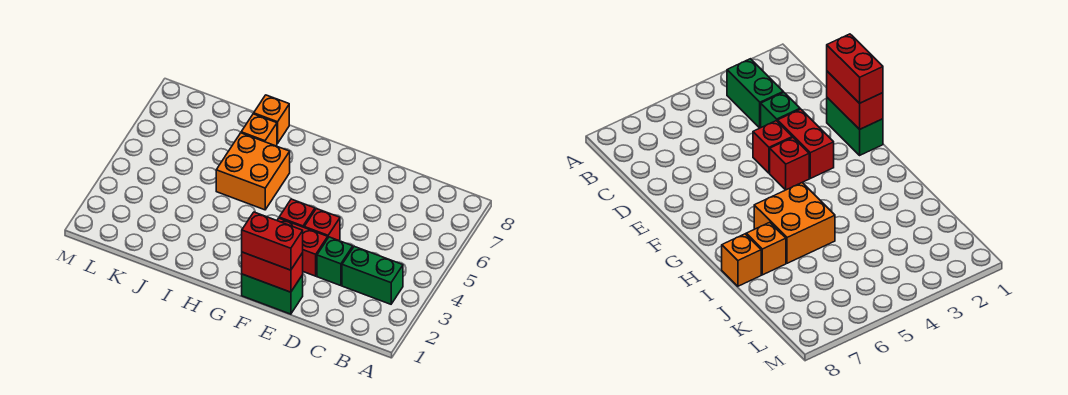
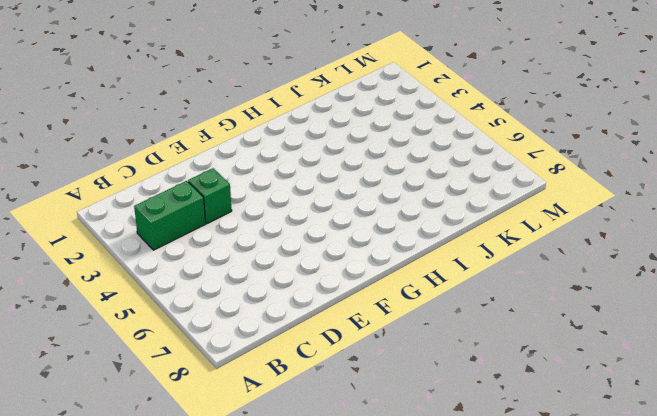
none -> green 1x2 brick [242,274,303,314]
none -> red 1x2 brick [277,218,328,276]

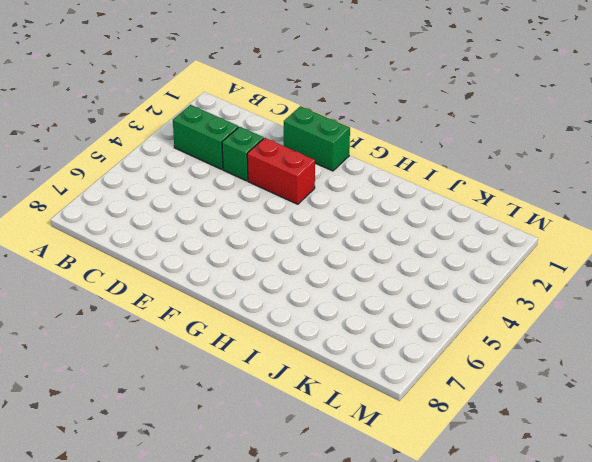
none -> red 1x1 brick [304,209,340,241]
none -> red 1x1 brick [279,199,315,227]

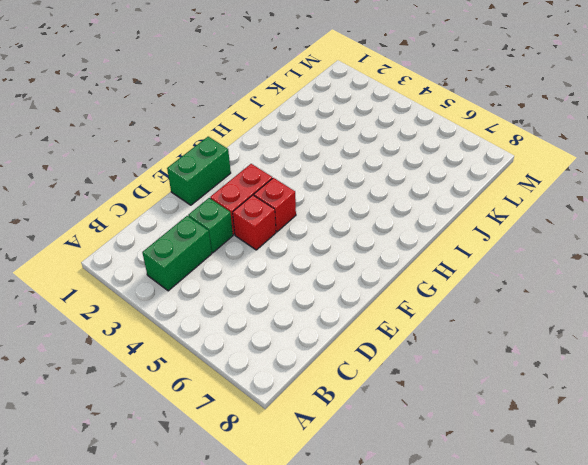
none -> orange 2x2 brick [216,133,290,210]
none -> orange 1x1 brick [241,114,277,146]

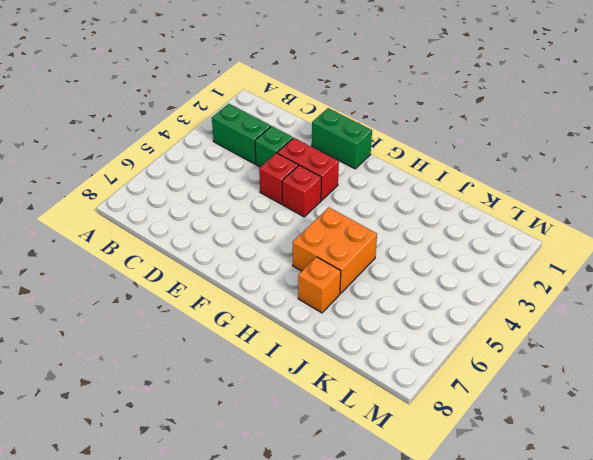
none -> orange 1x1 brick [254,95,289,144]
none -> red 1x2 brick [242,252,303,292]

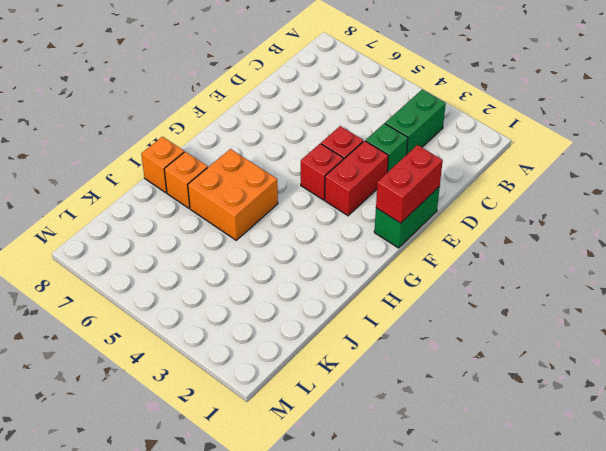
none -> red 1x2 brick [242,212,303,270]

